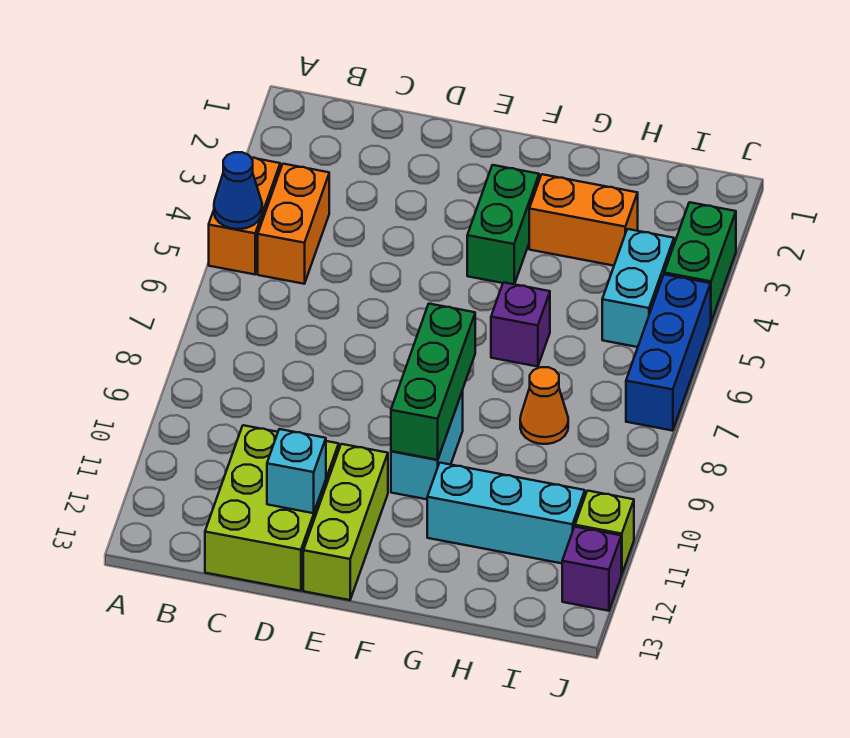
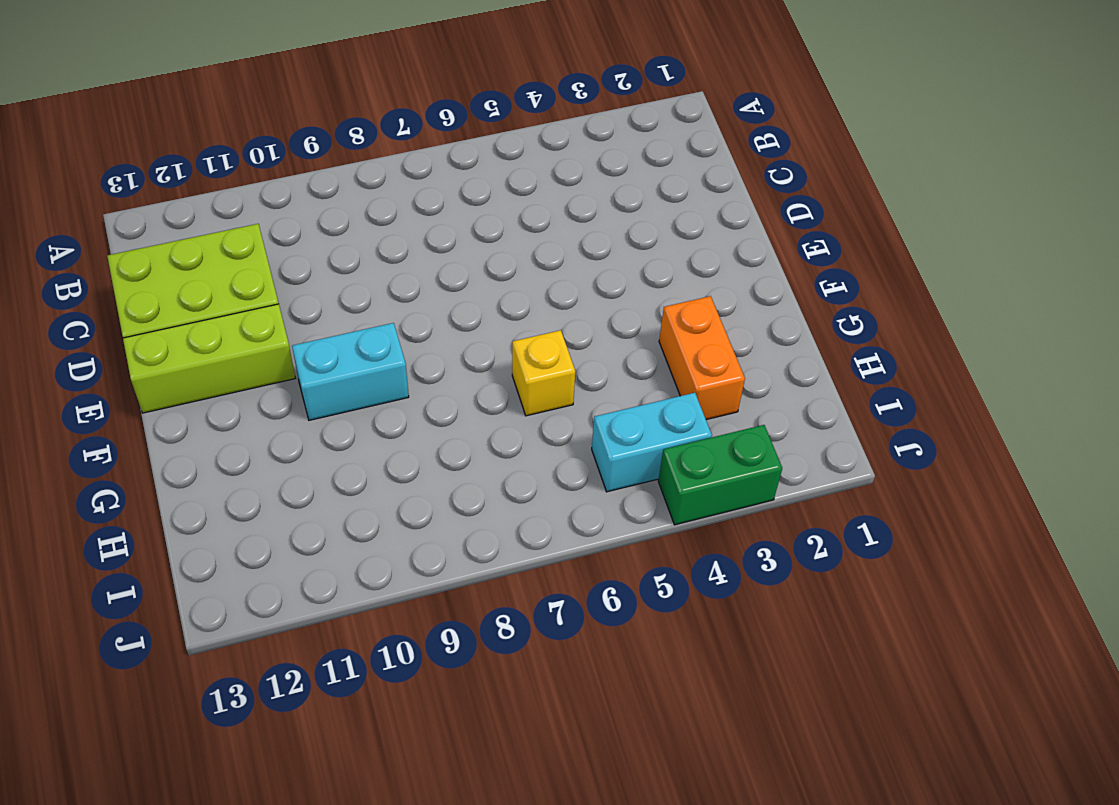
yellow 1x1 brick [512,330,575,416] -> purple 1x1 brick [491,282,550,367]
none -> orange 1x2 brick [209,158,280,274]
none -> orange 1x2 brick [258,164,329,284]
none -> green 1x2 brick [467,165,539,284]

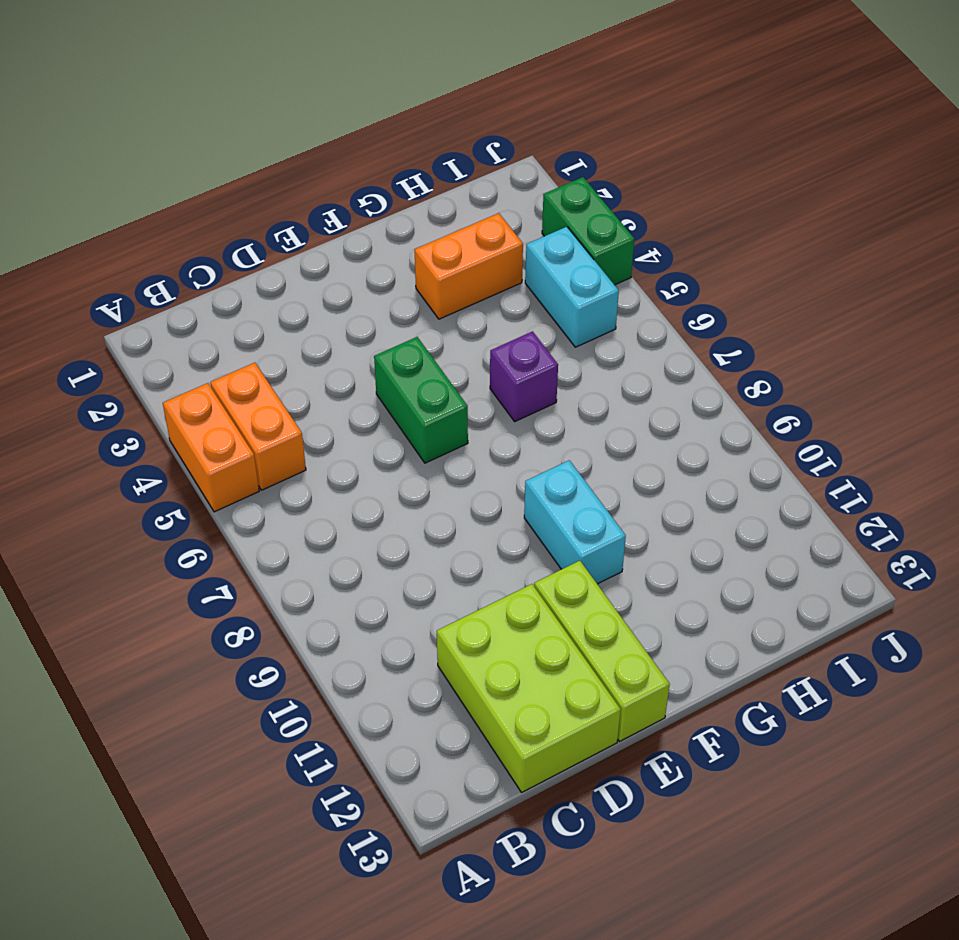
green 1x2 brick [374,337,468,463] -> green 1x2 brick moved to [467,165,539,284]
none -> cyan 1x3 brick [427,463,585,563]
none -> orange 1x1 cone [520,367,568,444]
none -> blue 1x3 brick [626,274,711,431]

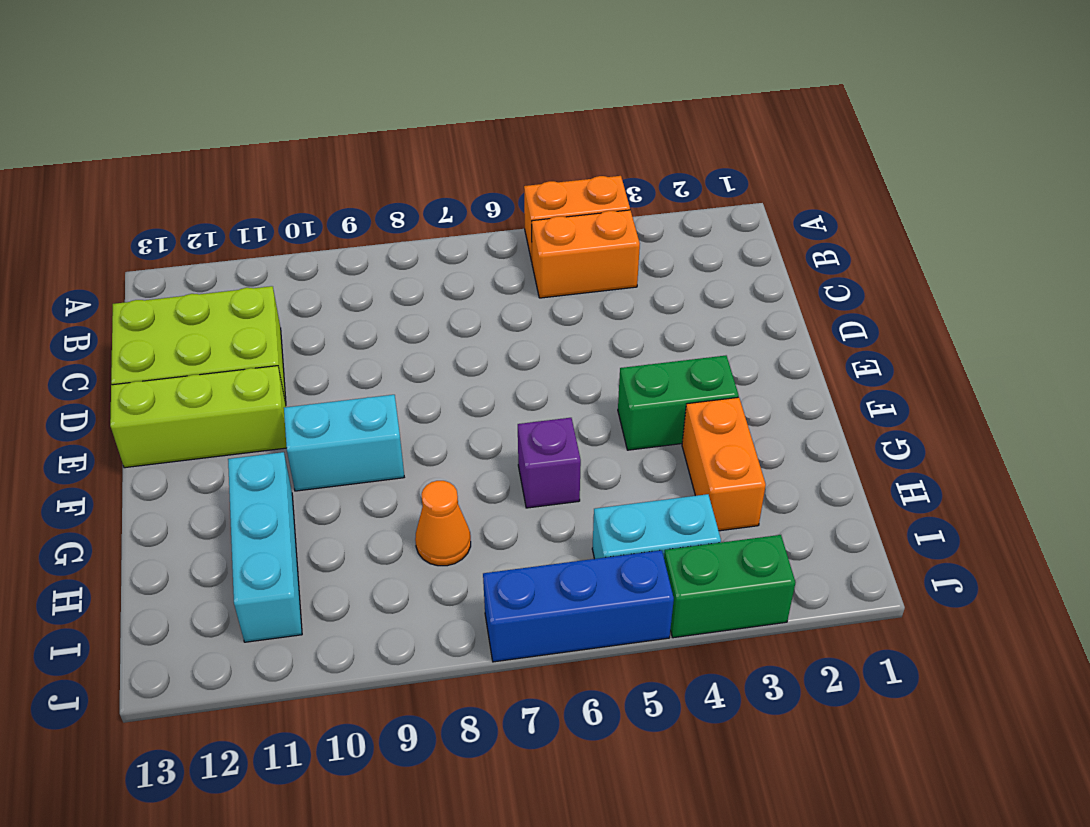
none -> lime 1x1 brick [575,491,634,575]
none -> purple 1x1 brick [562,527,621,611]
none -> blue 1x1 cone [214,152,262,229]

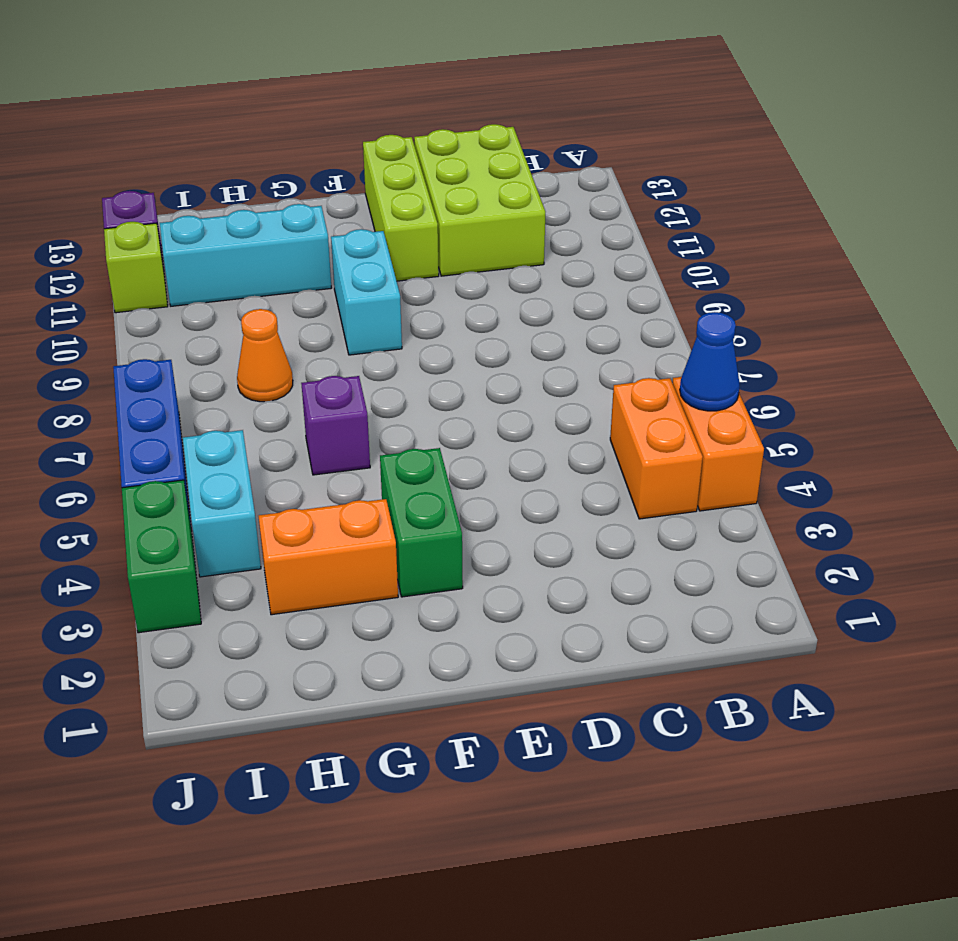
none -> cyan 1x1 brick [267,429,326,513]
none -> green 1x3 brick [391,304,475,460]

